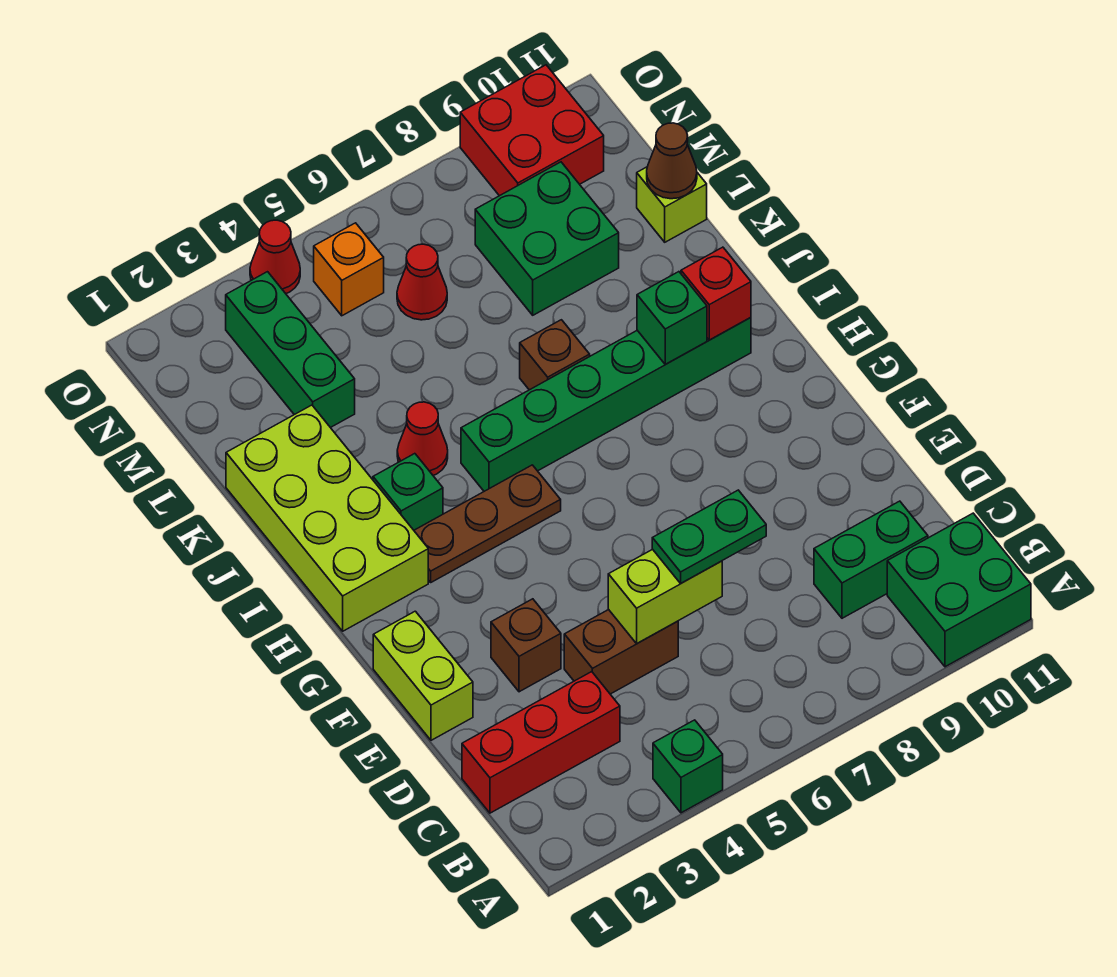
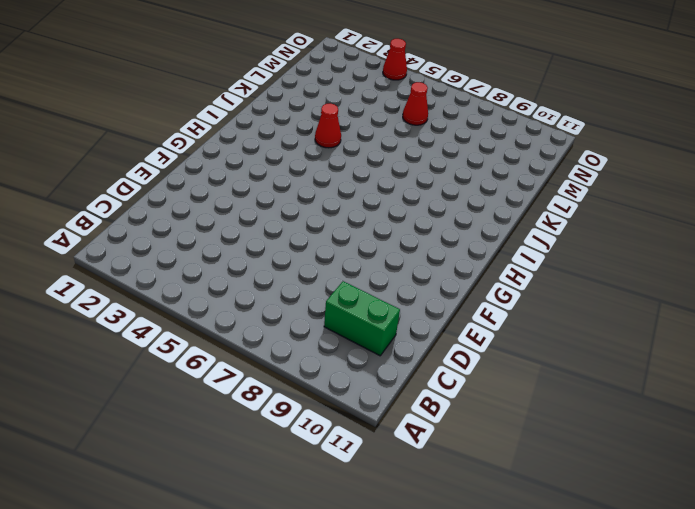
none -> green 1x1 brick [653,720,723,813]
none -> green 2x2 brick [887,513,1031,667]
none -> red 1x3 brick [462,672,620,813]

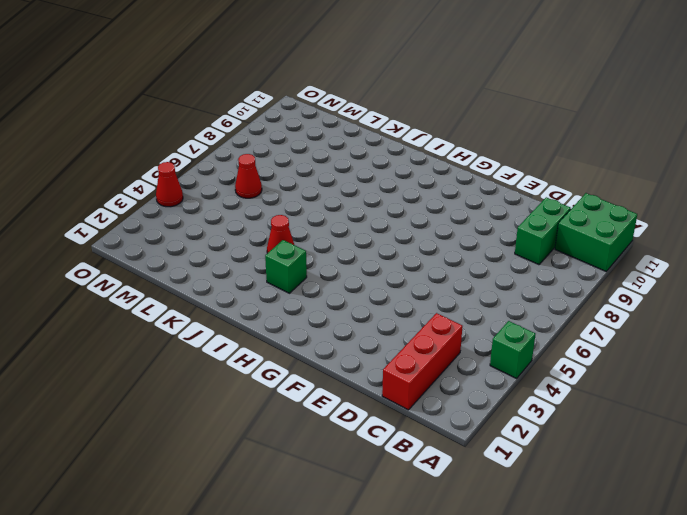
none -> brown 1x2 brick [564,610,678,694]
none -> lime 1x2 brick [373,611,473,740]
none -> brown 1x1 brick [491,599,561,692]

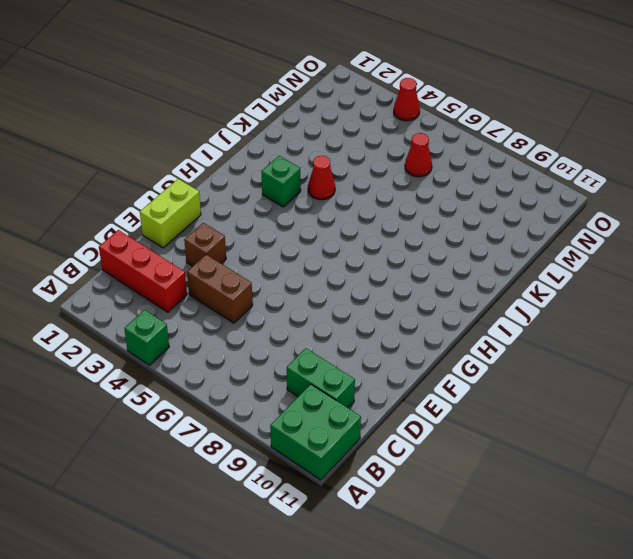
none -> lime 2x4 brick [226,405,428,631]
none -> brown 1x3 plate [414,465,561,582]
none -> green 1x6 brick [461,318,751,491]

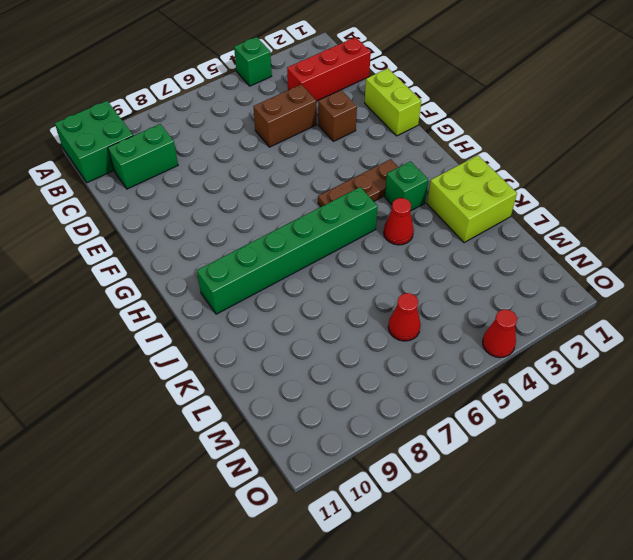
lime 2x2 brick [427,155,517,243] -> lime 2x4 brick [226,405,428,631]
none -> brown 1x1 brick [520,320,590,390]
none -> green 1x3 brick [226,272,355,428]
none -> green 2x2 brick [475,162,619,315]

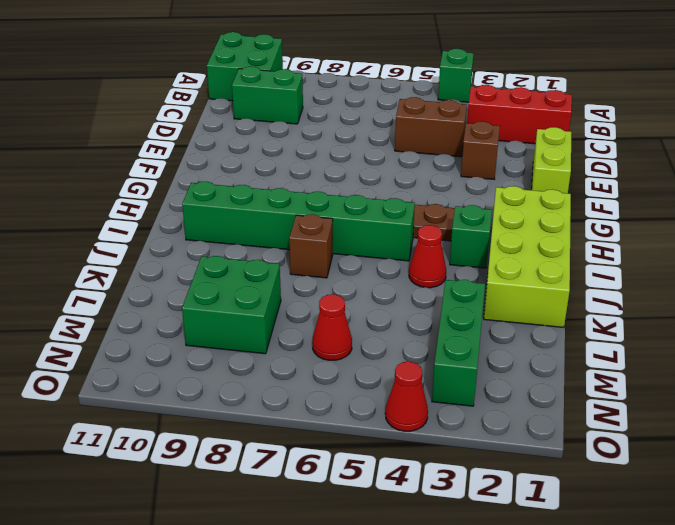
none -> lime 1x1 brick [637,167,707,242]
none -> orange 1x1 brick [314,223,384,316]
none -> red 2x2 brick [460,65,604,196]

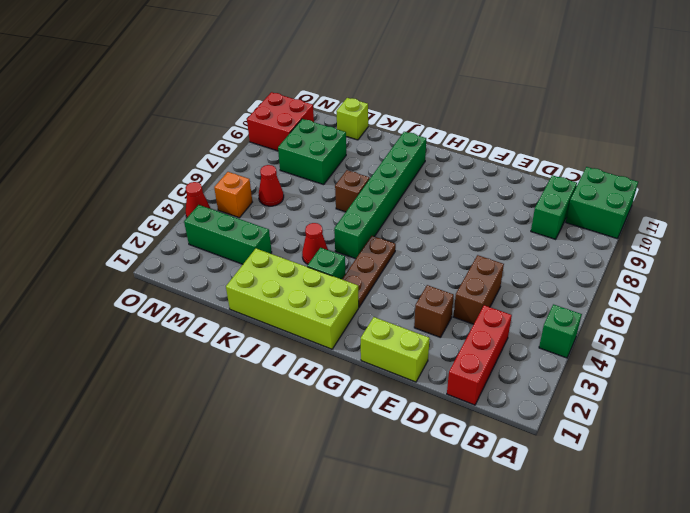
none -> lime 1x2 brick [608,549,722,644]
none -> green 1x1 brick [637,272,707,364]
none -> red 1x1 brick [681,247,751,340]

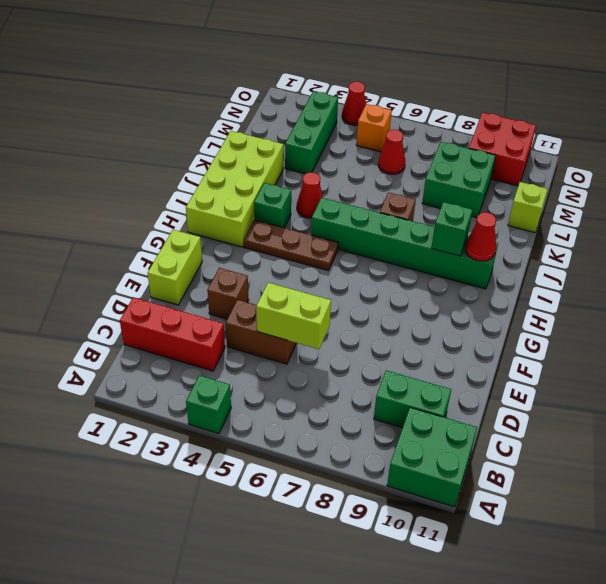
red 1x1 cone [465,212,496,261] -> red 1x1 brick [681,247,751,340]
none -> brown 1x1 cone [647,123,697,199]
none -> green 1x2 plate [652,490,766,583]

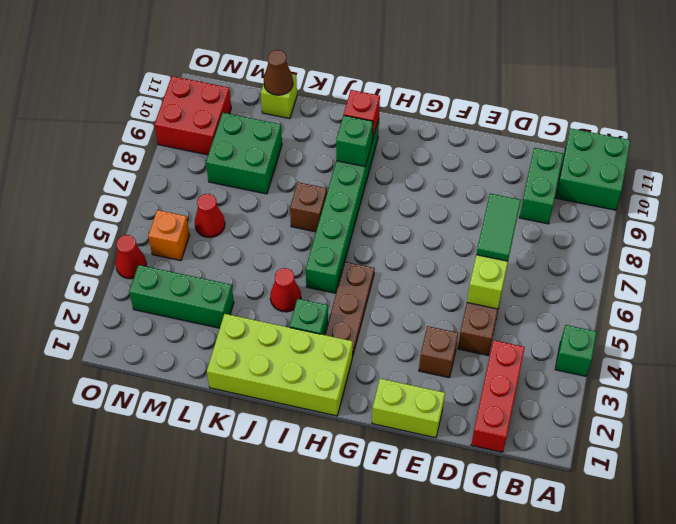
green 1x2 tile [476,194,521,261] -> green 1x2 plate [652,490,766,583]

